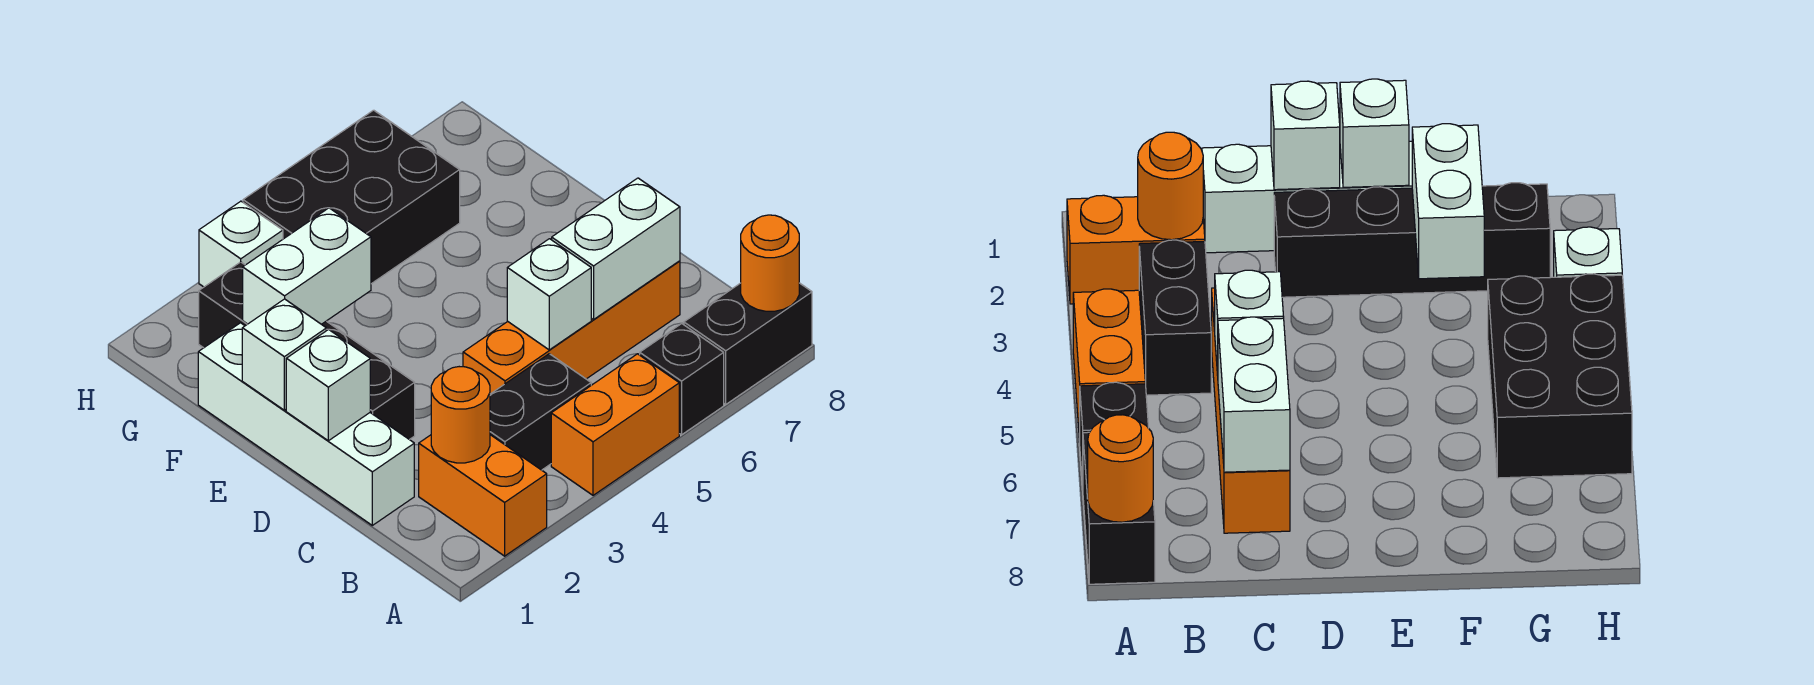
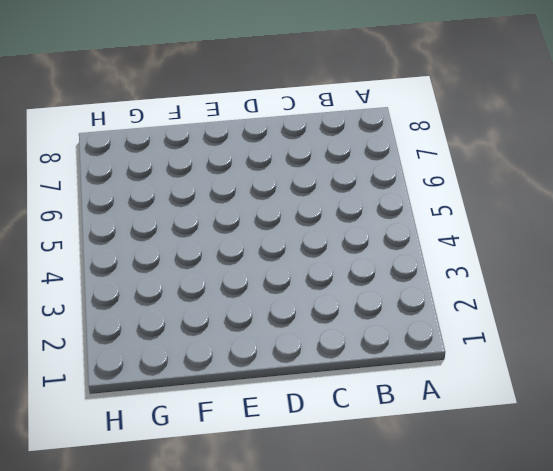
none -> orange 1x2 brick [419,435,547,556]
none -> orange 1x2 brick [551,354,679,495]
none -> black 1x1 brick [640,323,724,435]

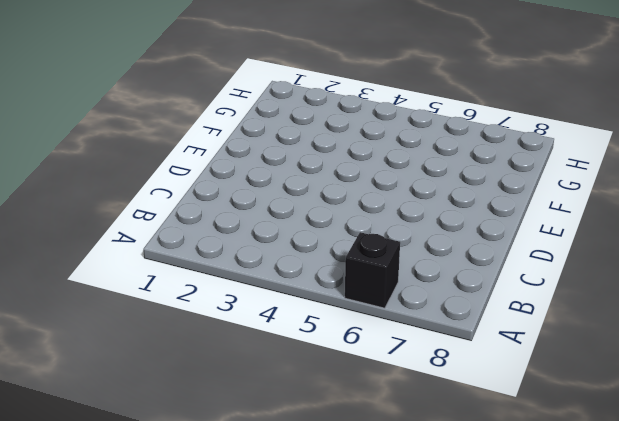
none -> orange 1x2 brick [419,435,547,556]
none -> orange 1x2 brick [551,354,679,495]
none -> black 1x2 brick [684,283,812,404]

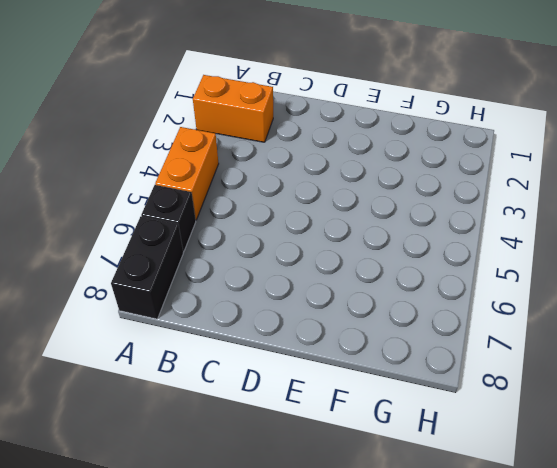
none -> black 1x2 brick [490,354,591,470]
none -> white 1x4 brick [198,323,414,525]
none -> orange 1x4 brick [463,261,680,394]

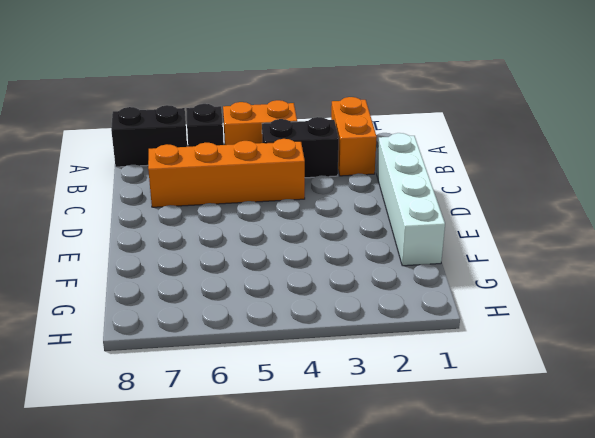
none -> black 1x4 brick [199,262,415,440]
none -> black 2x3 brick [243,110,460,284]
none -> white 1x1 brick [199,201,283,287]

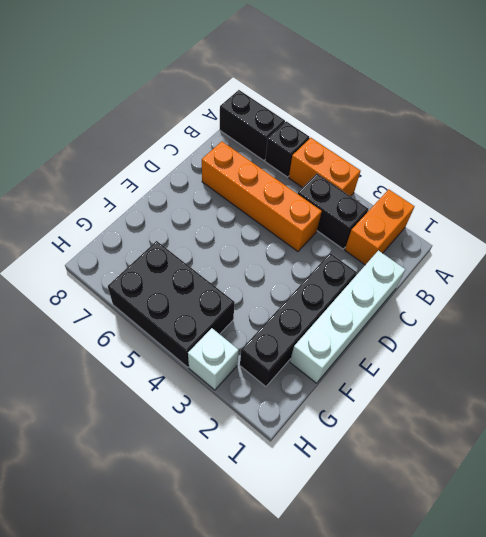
none -> orange 1x1 round brick [741,215,799,311]
none -> orange 1x1 round brick [431,367,490,463]
none -> white 1x1 brick [507,239,591,350]

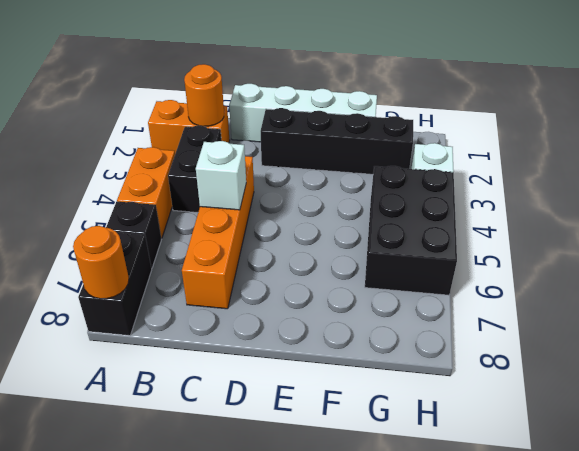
none -> white 1x2 brick [552,178,680,320]
none -> white 1x1 brick [286,329,370,441]
none -> white 1x1 brick [242,299,326,410]

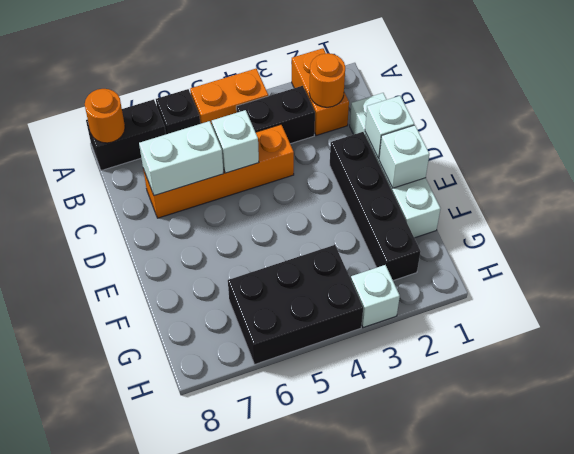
none -> white 1x2 brick [243,208,371,324]

